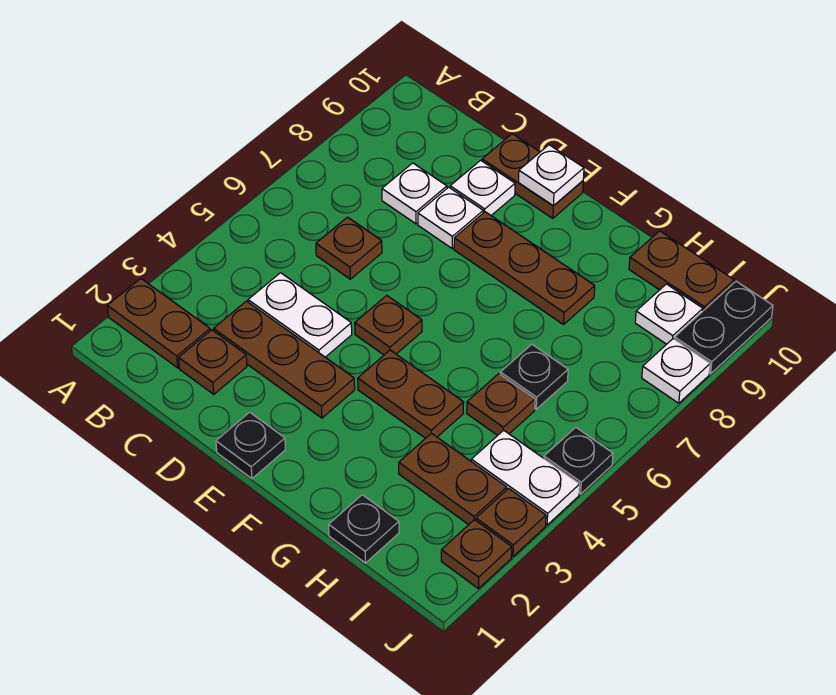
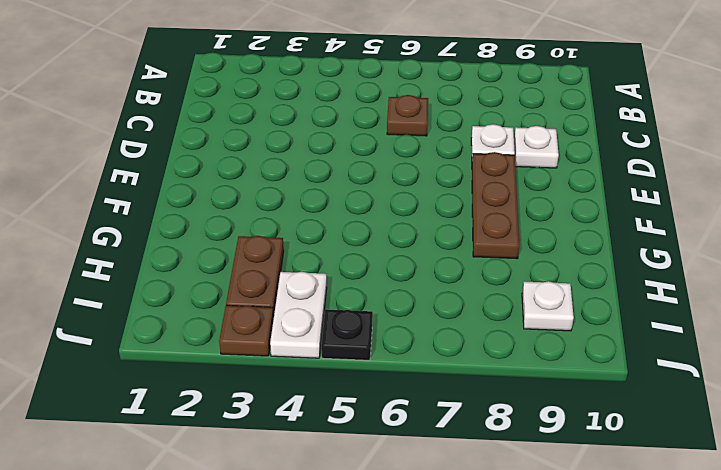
none -> brown 1x2 plate [108,278,210,368]
none -> brown 1x1 plate [179,330,247,394]
none -> brown 1x3 plate [214,301,355,418]

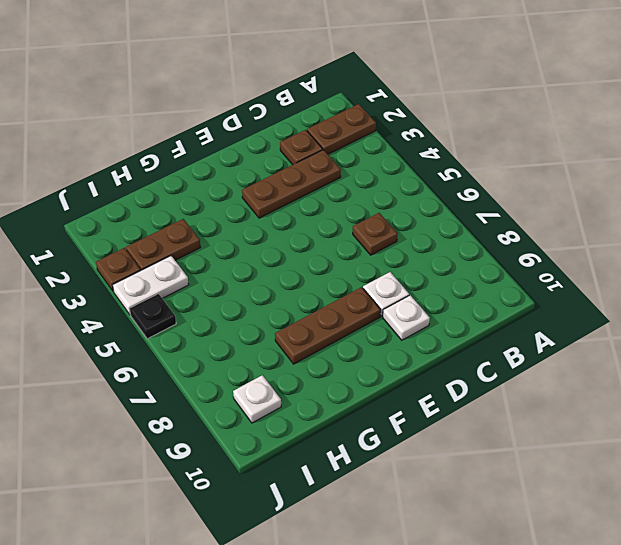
none -> white 1x2 plate [248,273,352,357]
none -> white 1x1 plate [382,163,447,224]
none -> brown 1x2 plate [482,134,583,218]

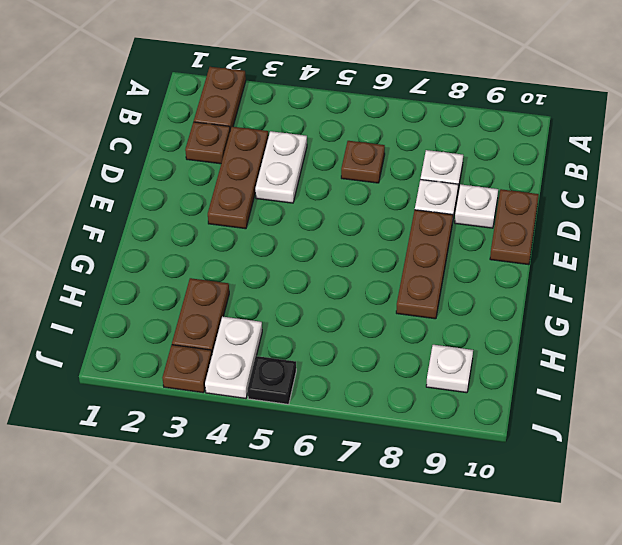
none -> black 1x1 plate [216,412,285,479]
none -> brown 1x1 plate [355,295,422,355]
none -> brown 1x2 plate [358,350,464,438]

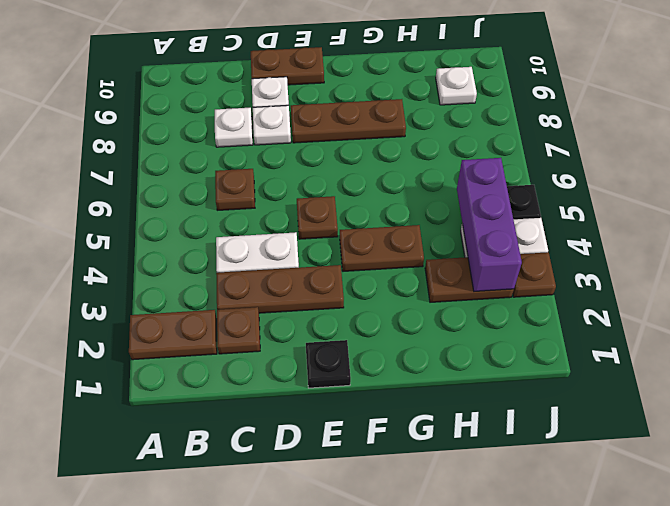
purple 1x3 brick [457,158,522,292] -> none
none -> black 1x1 plate [329,495,399,563]
none -> brown 1x1 plate [467,374,535,435]
none -> black 1x1 plate [500,344,568,409]

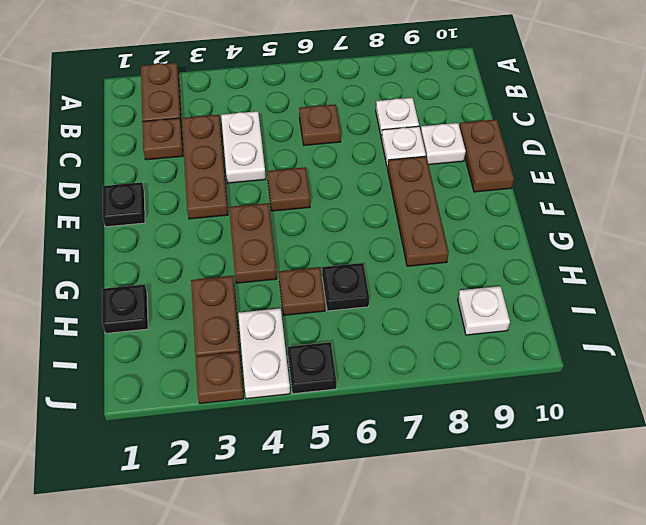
none -> brown 1x2 plate [629,231,734,311]
none -> brown 1x1 plate [441,520,512,589]
none -> white 1x1 plate [642,339,710,403]

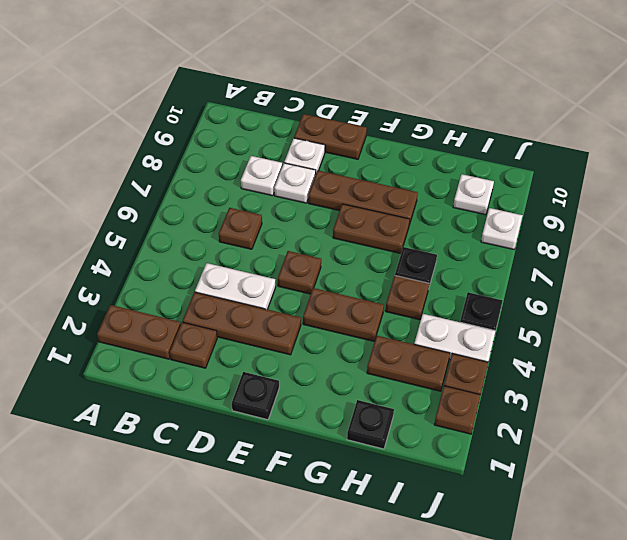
brown 1x2 plate [333,204,410,254] -> brown 1x2 plate moved to [629,231,734,311]
none -> black 1x2 plate [675,281,773,374]
none -> white 1x1 plate [518,145,584,206]

